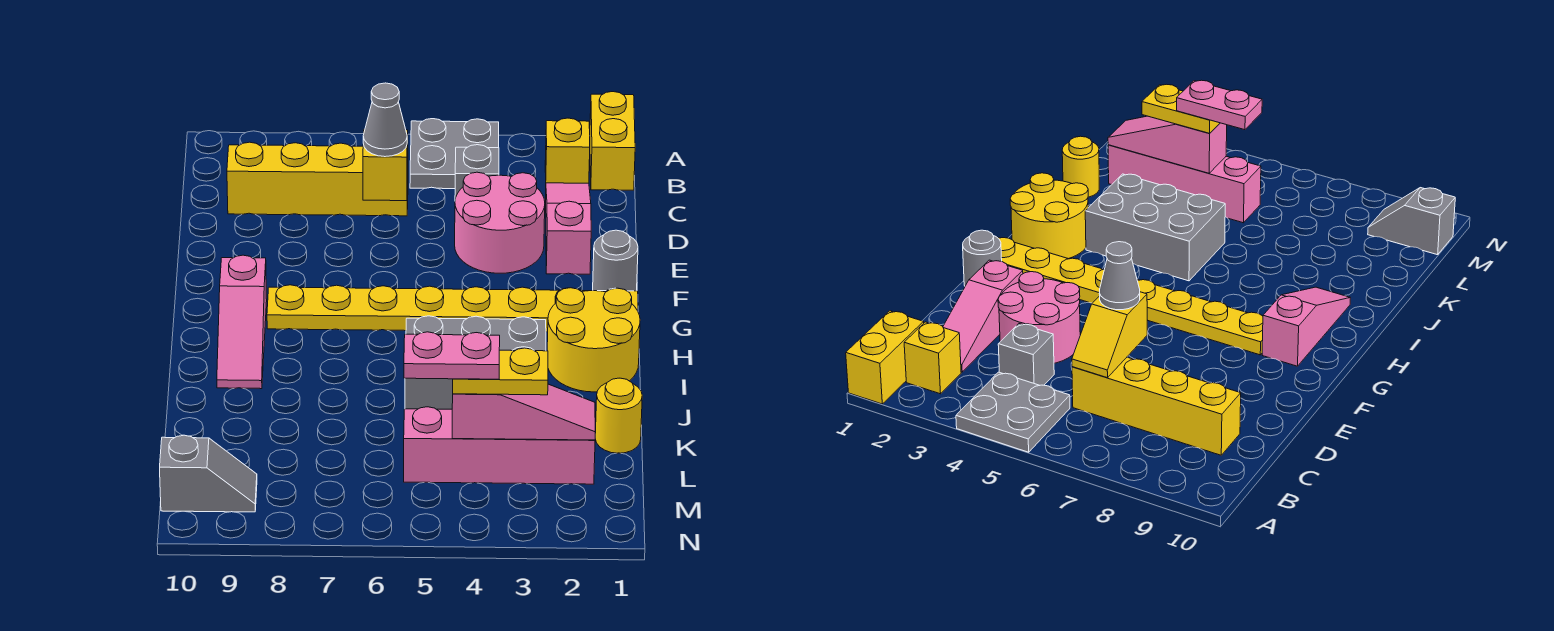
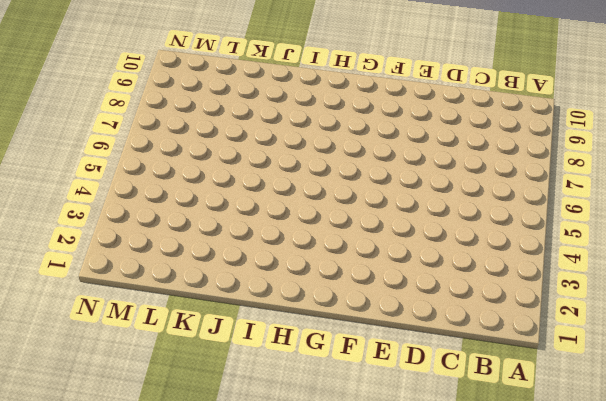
none -> yellow 1x2 brick [590,92,635,190]
none -> grey 2x2 plate [410,119,499,189]
none -> yellow 1x1 brick [545,118,590,183]

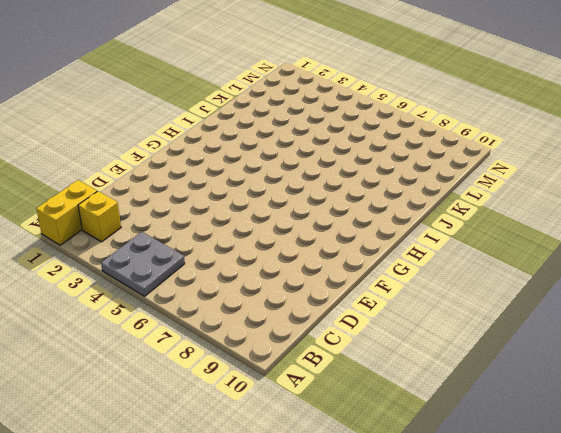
none -> pink 1x3 slope [546,183,591,274]
none -> grey 1x1 brick [455,145,499,199]
none -> yellow 1x4 brick [227,142,408,216]

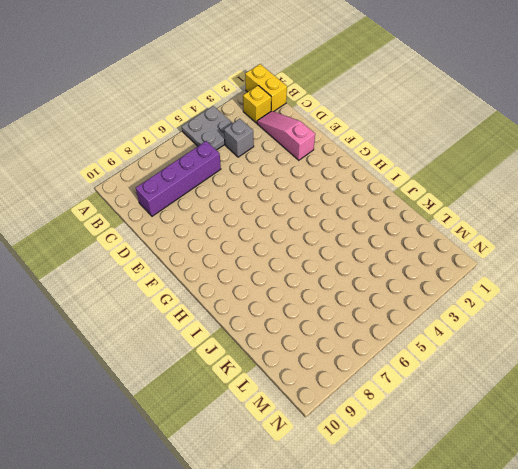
purple 1x4 brick [136,141,221,216] -> yellow 1x4 brick [227,142,408,216]
none -> pink 2x2 round brick [455,172,545,273]
none -> grey 1x1 round brick [593,230,638,291]
none -> yellow 1x8 plate [267,285,638,332]

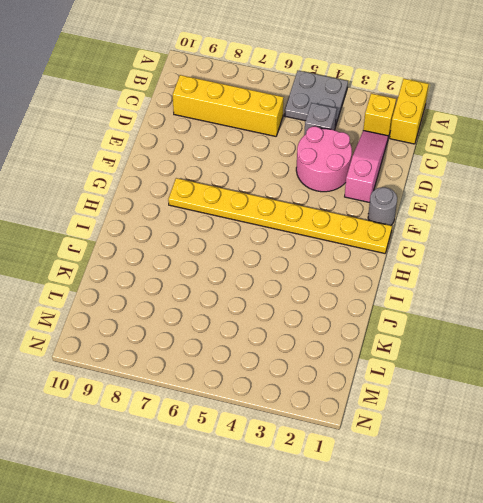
none -> pink 1x3 slope [217,255,267,389]
none -> yellow 2x2 round brick [547,288,640,392]
none -> grey 2x3 brick [405,316,546,409]

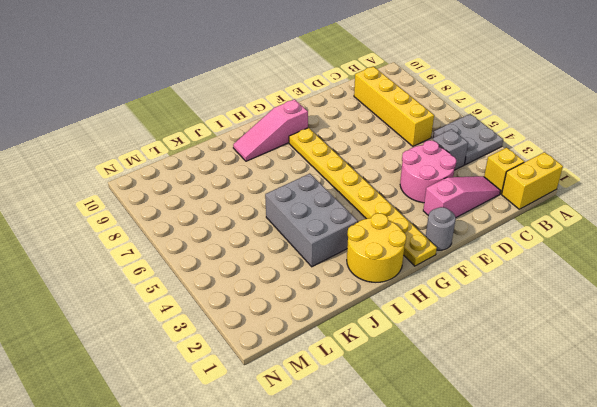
none -> yellow 1x1 round brick [595,378,642,453]
none -> pink 1x4 brick [404,407,595,484]
none -> grey 1x2 slope [160,435,257,512]

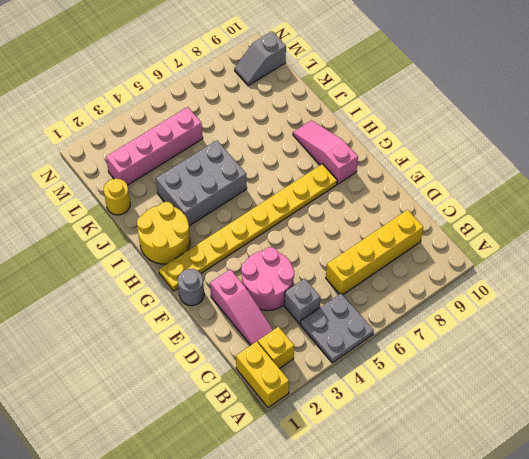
none -> yellow 1x2 slope [363,130,408,201]
none -> pink 1x3 slope [452,384,595,440]
none -> grey 1x1 cone [363,83,407,157]

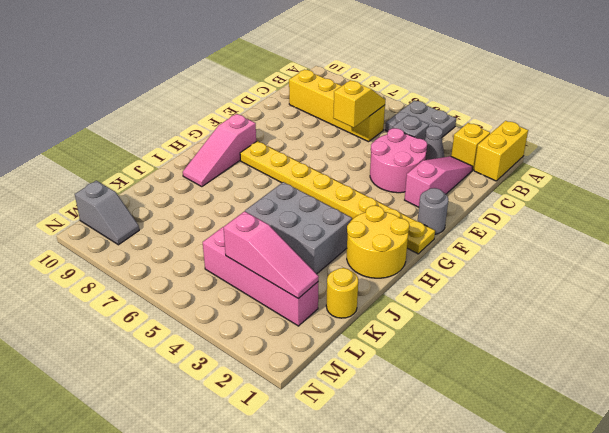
grey 1x1 cone [425,126,444,160] -> grey 1x1 cone moved to [363,83,407,157]
none -> yellow 1x2 plate [453,348,548,395]
none -> pink 1x2 plate [404,332,500,379]

